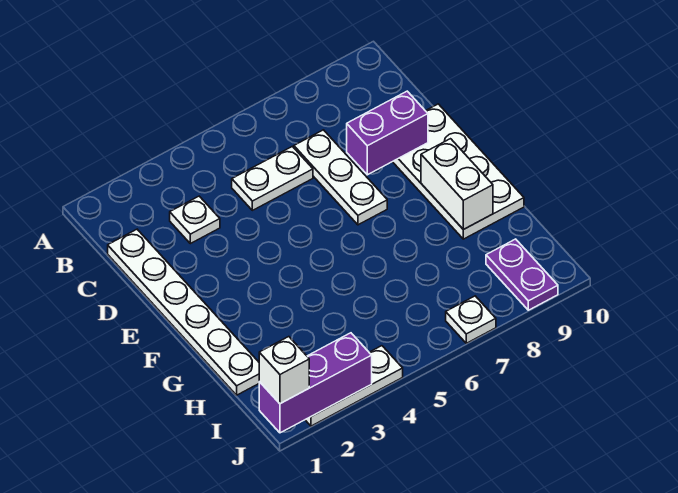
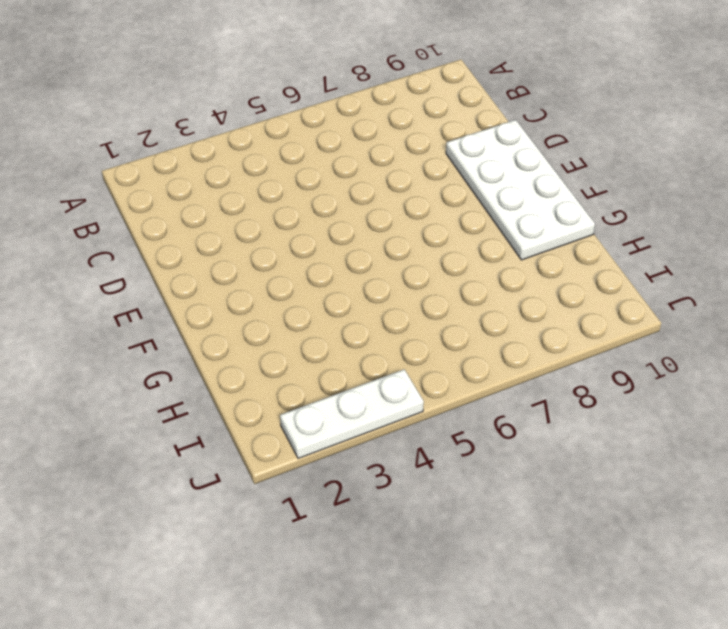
none -> white 1x6 plate [108,229,259,395]
none -> white 1x1 plate [170,196,220,244]
none -> white 1x2 plate [232,146,313,210]

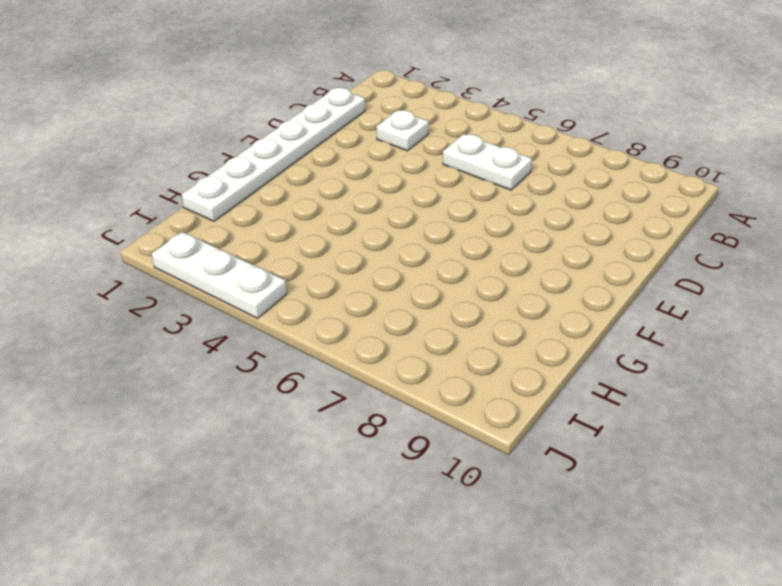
none -> white 1x3 plate [294,130,387,225]
none -> white 2x4 plate [393,104,524,239]
none -> purple 1x2 plate [486,239,558,310]

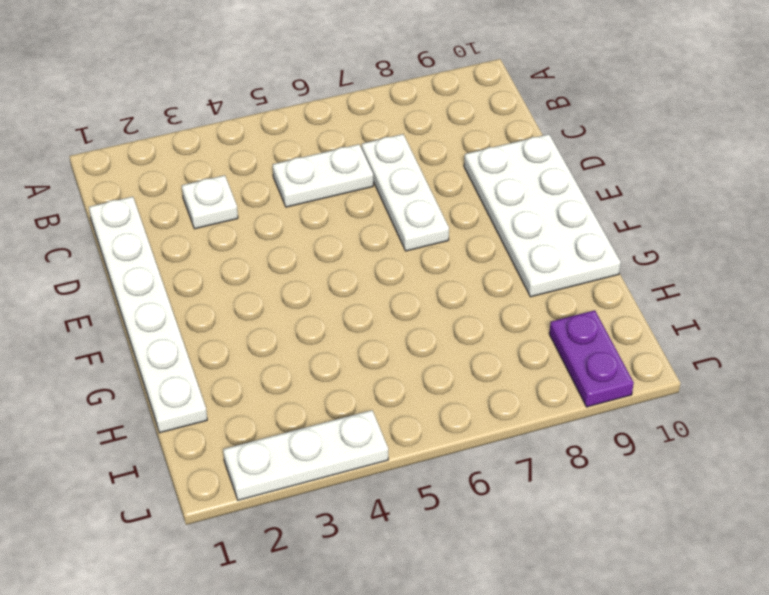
none -> white 1x1 plate [446,296,496,343]
none -> purple 1x2 brick [347,91,428,175]
none -> white 1x2 brick [421,139,493,230]

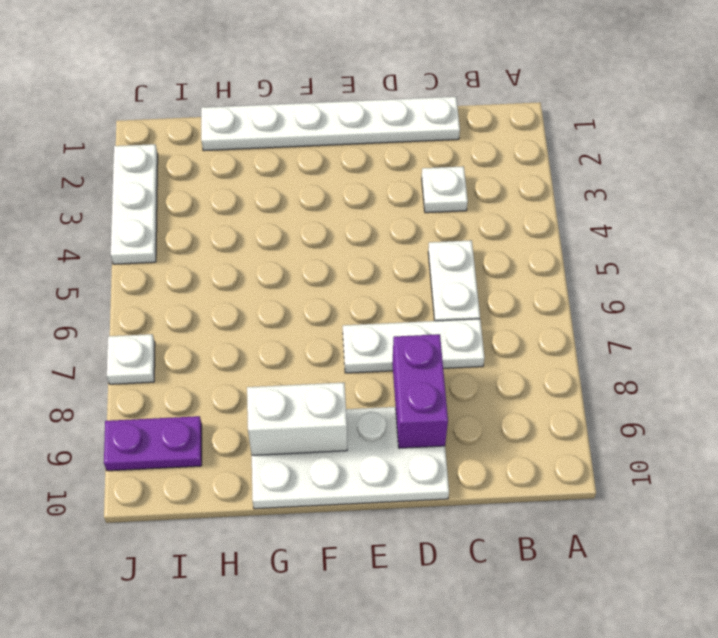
none -> purple 1x3 brick [259,333,372,433]
none -> white 1x1 brick [259,337,309,404]

